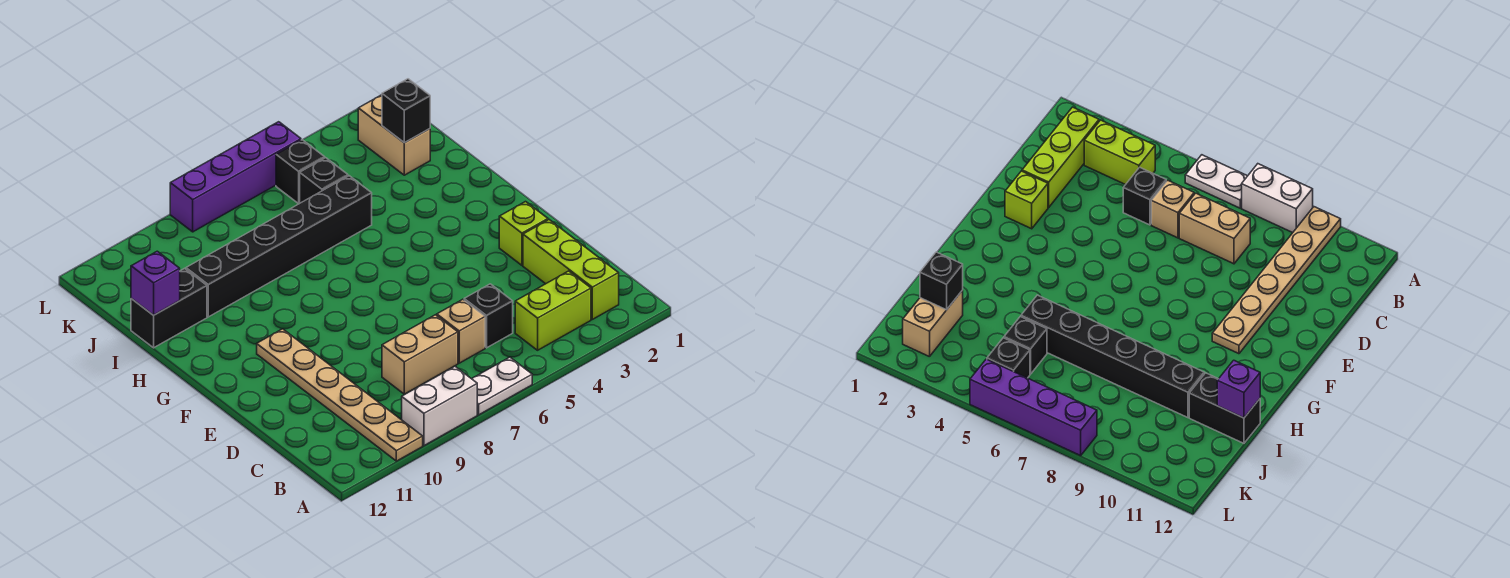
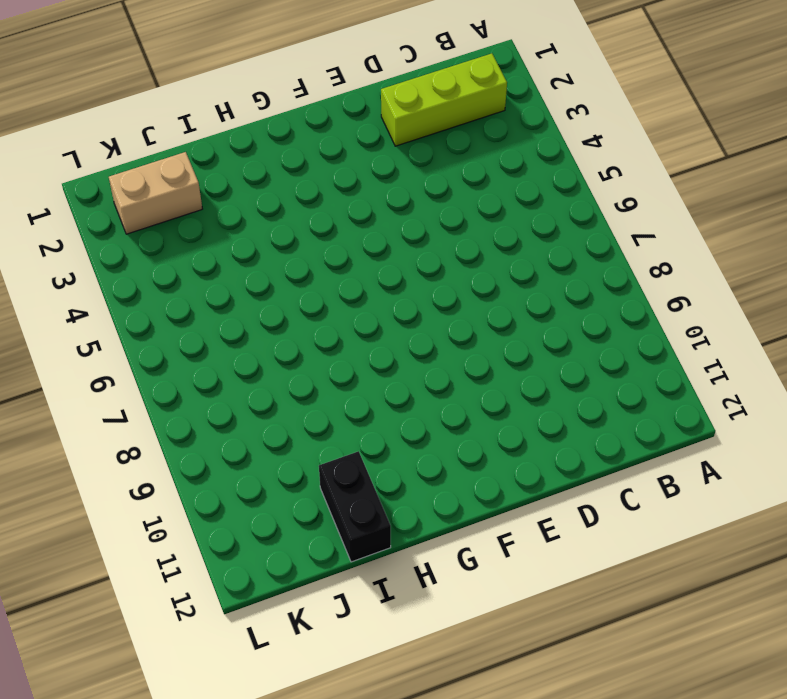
none -> white 1x2 plate [472,357,532,415]
none -> white 1x2 brick [402,367,477,446]
none -> tan 1x6 plate [257,329,423,461]

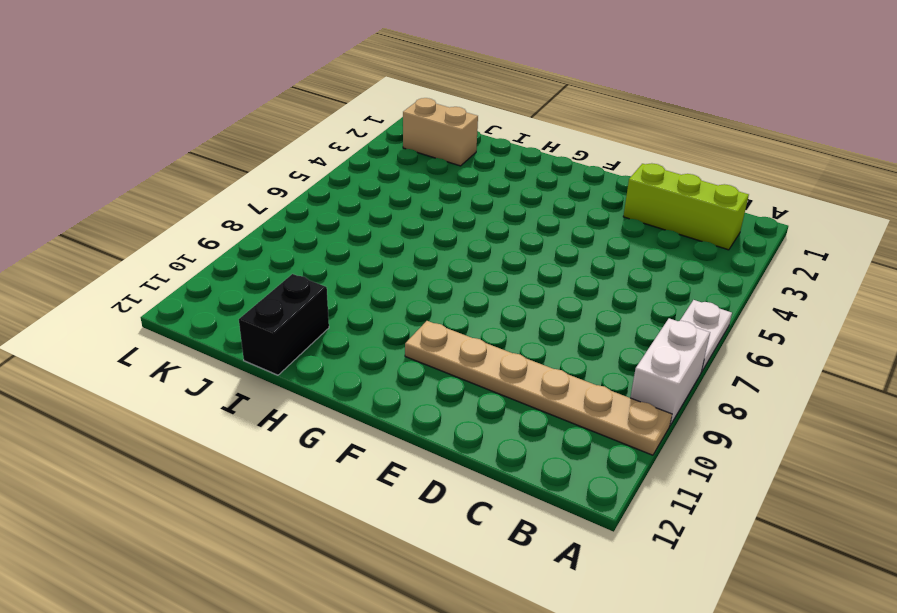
none -> lime 1x2 brick [515,271,591,350]
none -> black 1x1 brick [464,284,513,348]
none -> tan 1x1 brick [437,299,485,363]

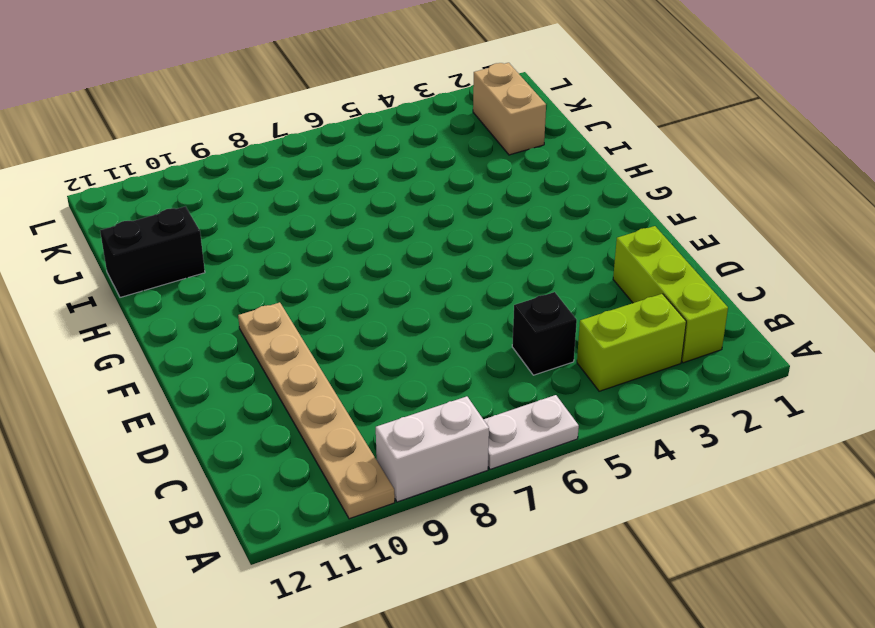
none -> tan 1x1 brick [437,299,485,363]
none -> tan 1x2 brick [382,315,458,394]
none -> lime 1x1 brick [499,202,548,265]

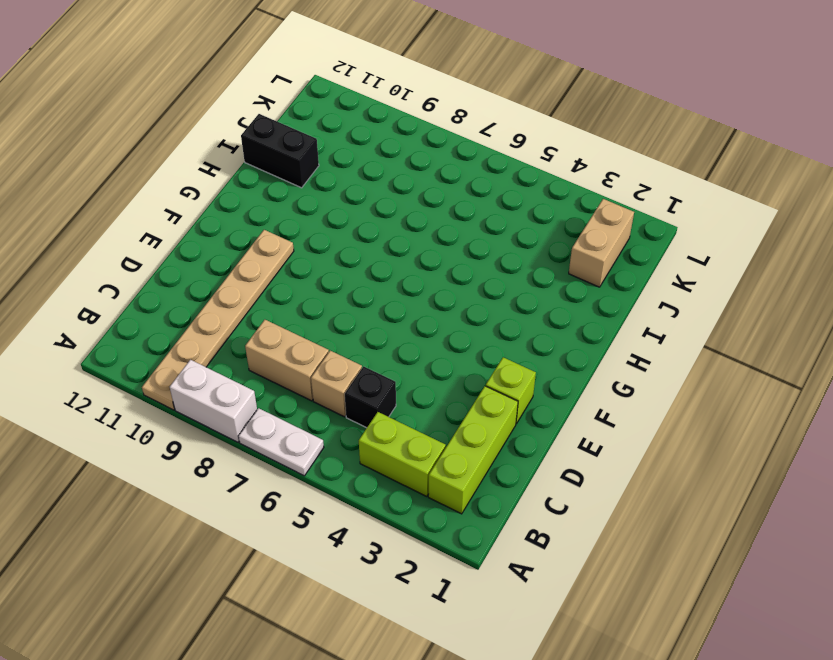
none -> black 1x6 brick [186,176,372,317]
none -> black 1x1 brick [300,158,348,203]
none -> black 1x1 brick [276,140,325,204]

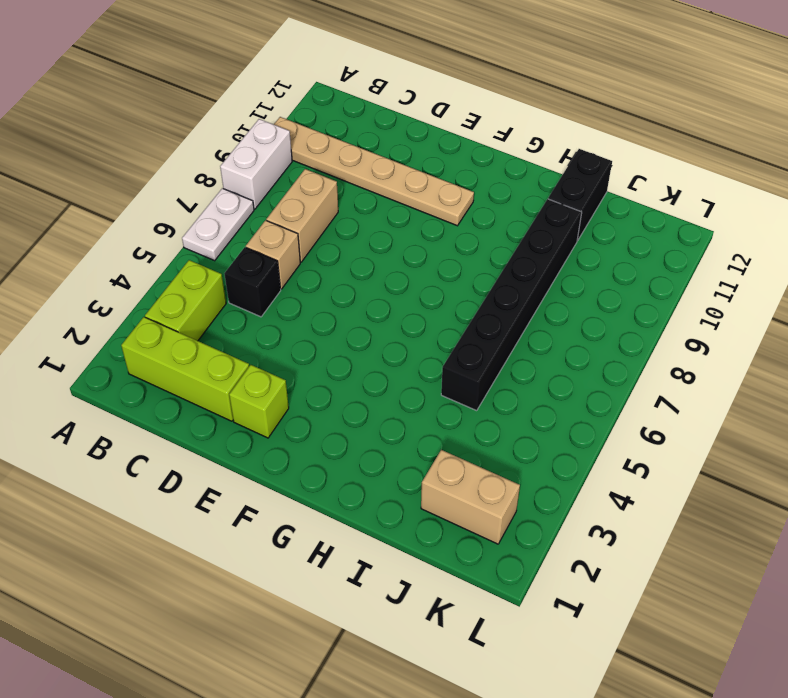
none -> black 1x1 brick [300,158,348,203]
none -> black 1x1 brick [276,140,325,204]
none -> purple 1x4 brick [170,122,301,232]

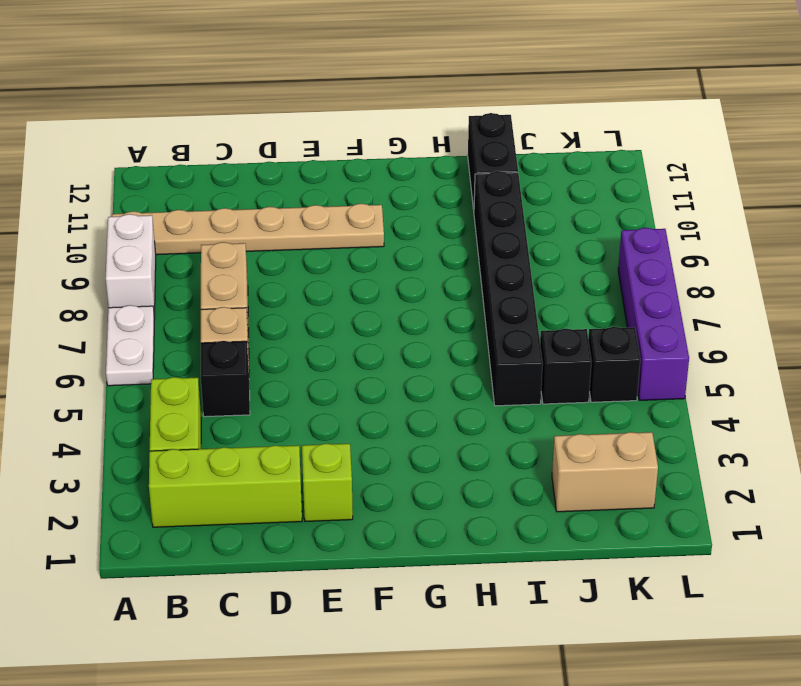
none -> purple 1x1 brick [131,251,180,315]
none -> black 1x1 brick [382,79,430,143]

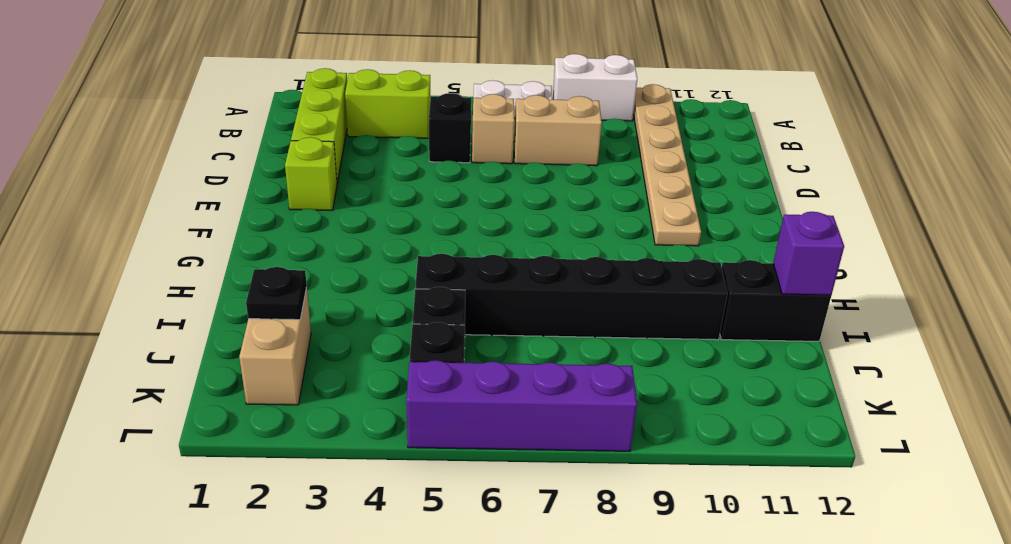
black 1x1 plate [246,267,307,320] -> black 1x1 brick [382,79,430,143]

